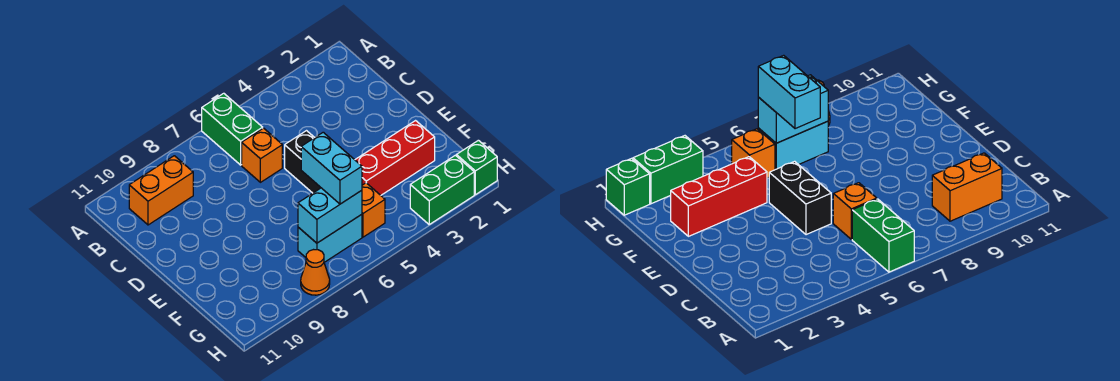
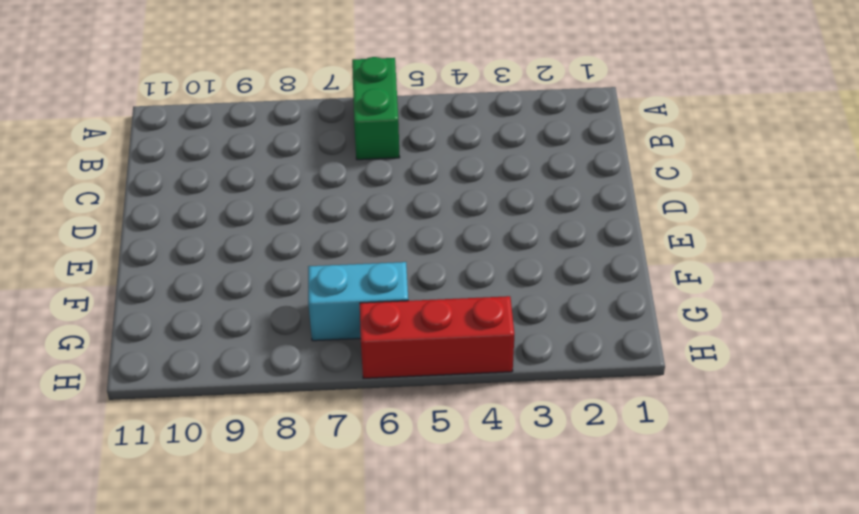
red 1x3 brick [360,296,514,378] -> red 1x3 brick moved to [355,121,435,195]
none -> orange 1x2 brick [129,156,193,225]
none -> orange 1x1 brick [242,128,282,182]
none -> black 1x2 brick [285,131,321,193]

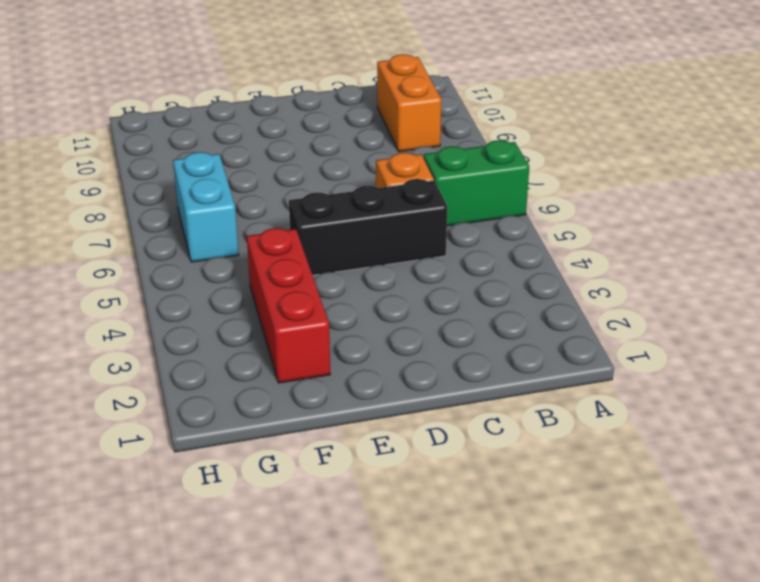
black 1x3 brick [289,179,448,275] -> black 1x2 brick [285,131,321,193]
none -> orange 1x1 brick [362,183,385,237]
none -> green 1x1 brick [456,140,497,195]
none -> green 1x2 brick [410,155,474,224]

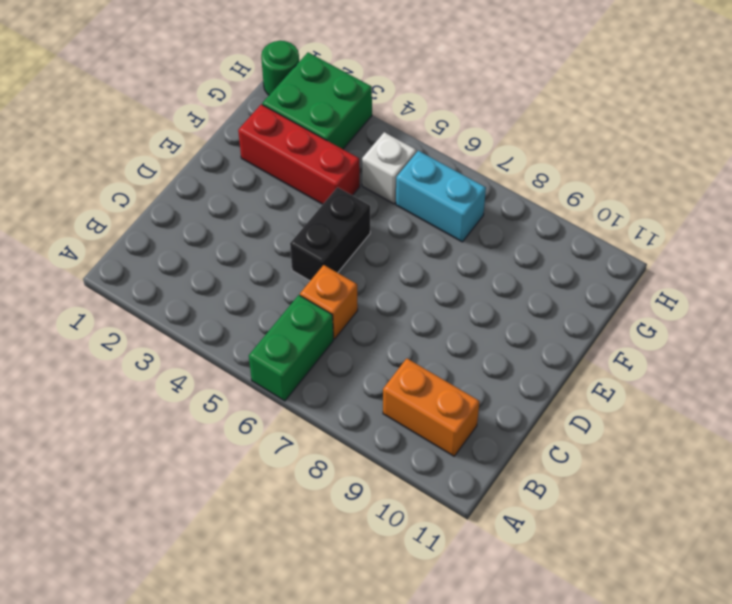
green 2x2 brick [262,53,372,149] -> green 1x2 brick [410,155,474,224]
white 1x1 brick [362,132,417,204] -> orange 1x1 brick [362,183,385,237]
green 1x1 round brick [261,41,299,95] -> green 1x1 brick [456,140,497,195]
none -> orange 1x1 cone [301,250,330,295]
none -> cyan 1x2 brick [298,188,362,243]
none -> cyan 1x2 brick [301,132,362,204]

